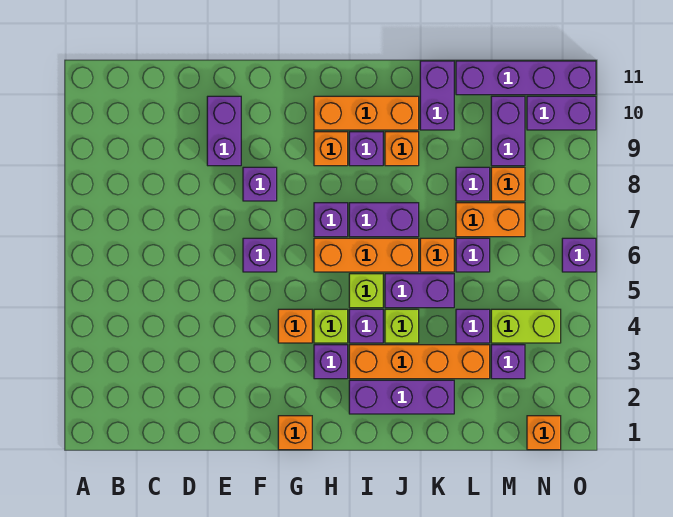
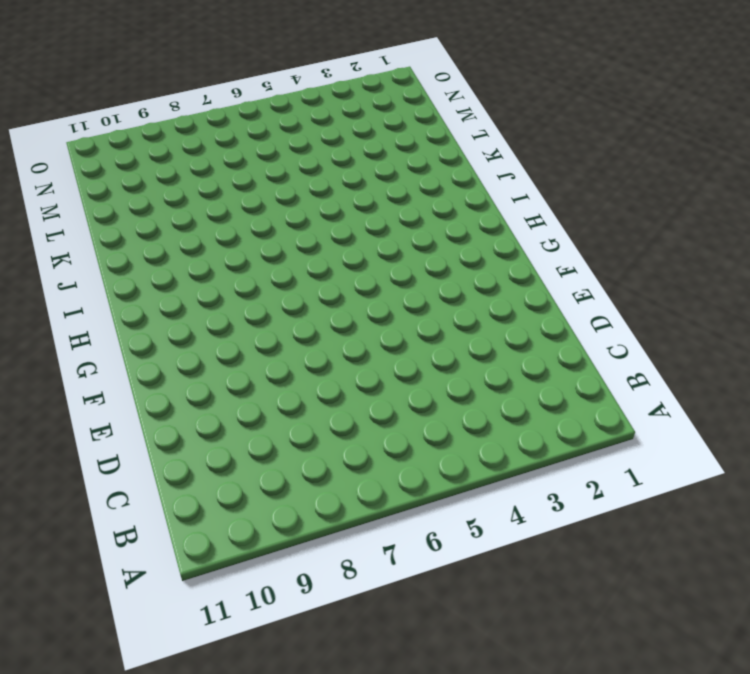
none -> purple 1x2 brick [207,96,241,166]
none -> purple 1x1 brick [243,238,277,272]
none -> purple 1x1 brick [243,167,277,201]
none -> orange 1x1 brick [278,416,312,450]

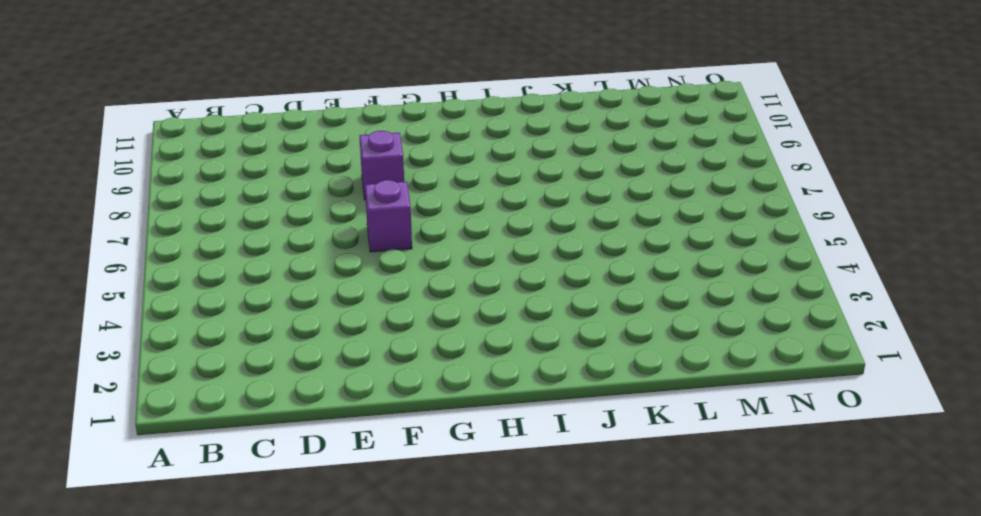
none -> purple 1x2 brick [207,96,241,166]
none -> orange 1x1 brick [278,416,312,450]
none -> orange 1x1 brick [278,309,312,343]
none -> purple 1x1 brick [314,345,348,379]

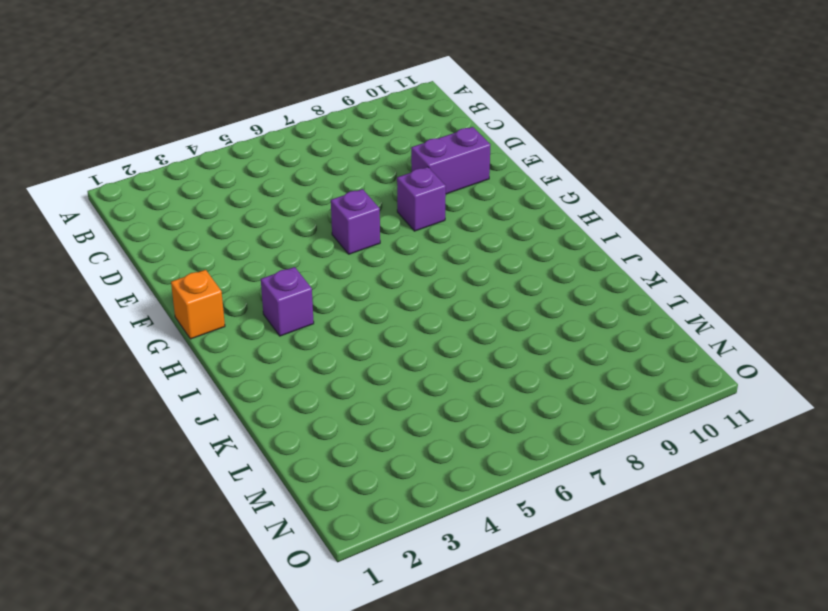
none -> orange 1x1 brick [278,309,312,343]
none -> lime 1x1 brick [314,309,348,343]
none -> orange 1x3 brick [314,238,419,272]
none -> purple 1x1 brick [314,203,348,237]

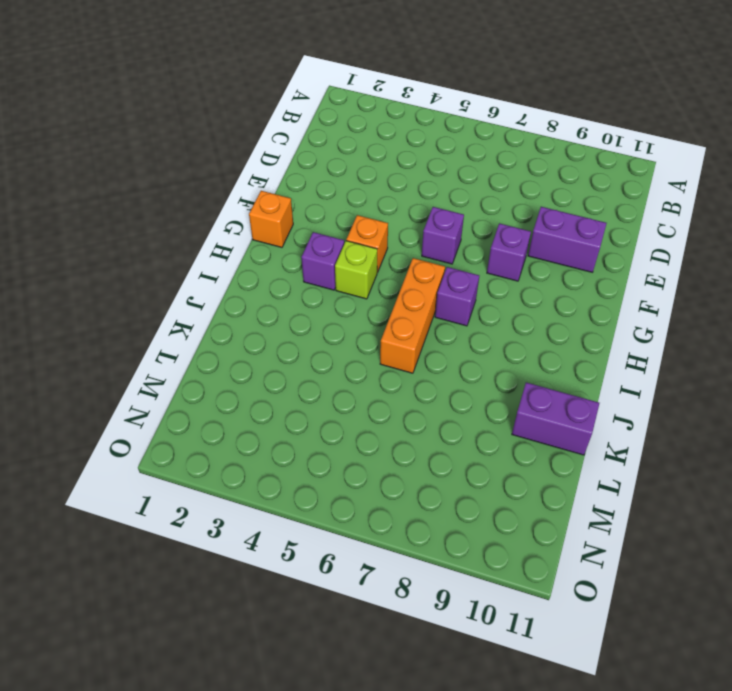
none -> orange 1x1 brick [314,132,348,166]
none -> orange 1x3 brick [314,96,419,130]
none -> purple 1x3 brick [349,380,454,414]
none -> orange 1x4 brick [349,345,490,379]

